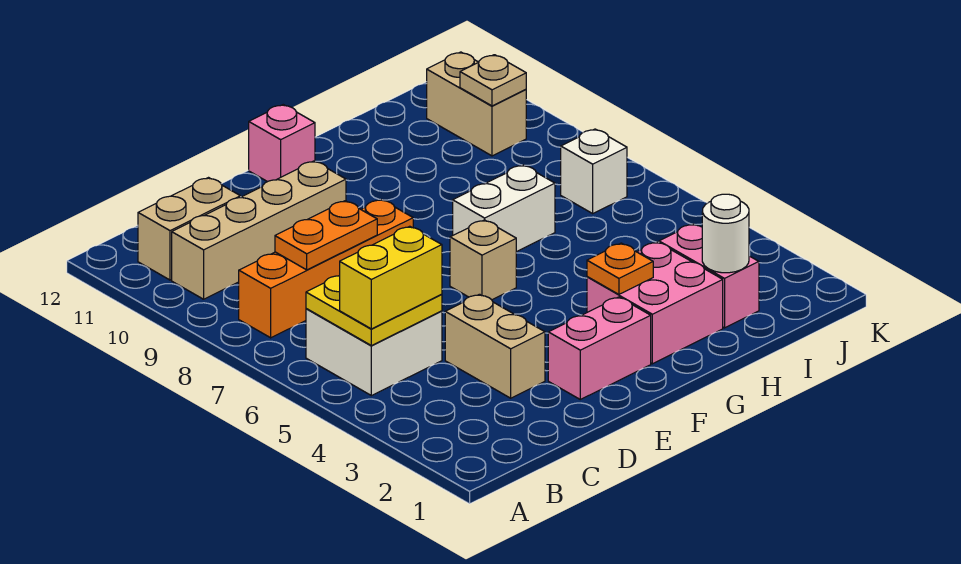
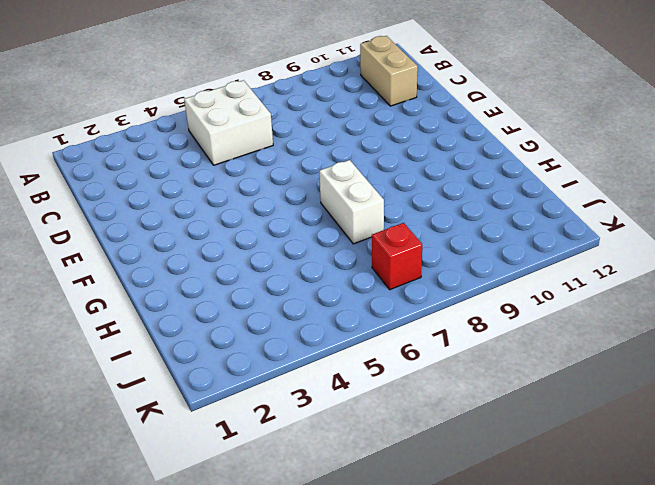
red 1x1 brick [372,223,422,290] -> white 1x1 brick [561,129,627,213]
none -> orange 1x4 brick [239,199,413,338]
none -> tan 1x4 brick [172,161,346,299]
none -> tan 1x2 brick [445,294,545,398]

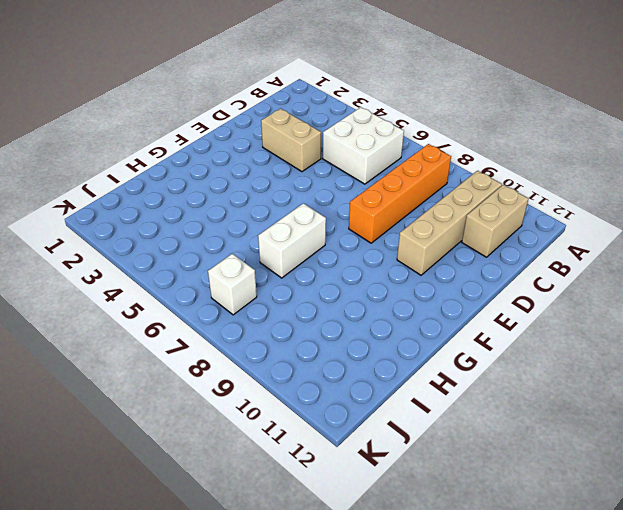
none -> pink 1x2 brick [548,297,651,399]
none -> tan 1x1 brick [450,220,516,300]
none -> pink 1x1 brick [249,105,315,182]

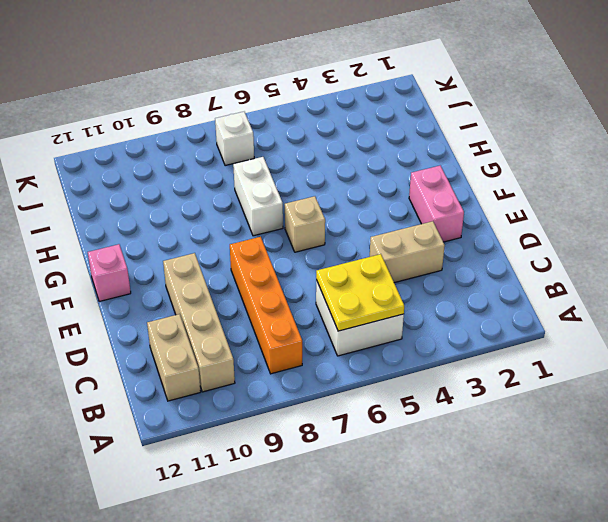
none -> pink 2x2 brick [587,242,723,364]
none -> pink 1x2 brick [659,224,759,328]
none -> tan 1x2 brick [427,52,526,156]

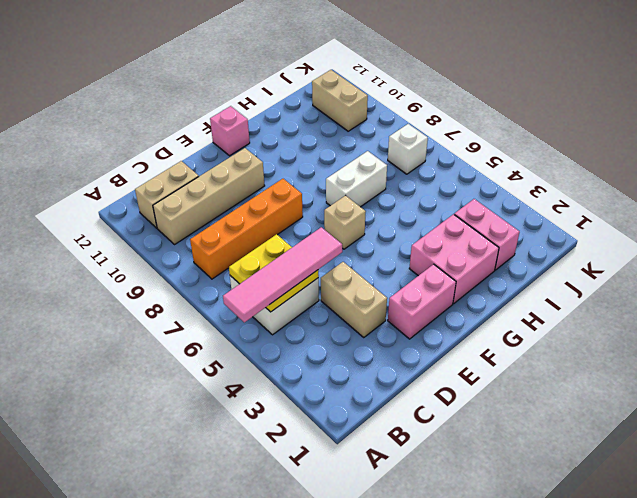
pink 1x4 tile [223,227,342,322] -> yellow 1x2 brick [340,226,442,329]
none -> orange 1x2 plate [275,201,377,270]
none -> orange 1x1 plate [587,243,653,294]
none -> white 1x1 round brick [702,194,749,273]

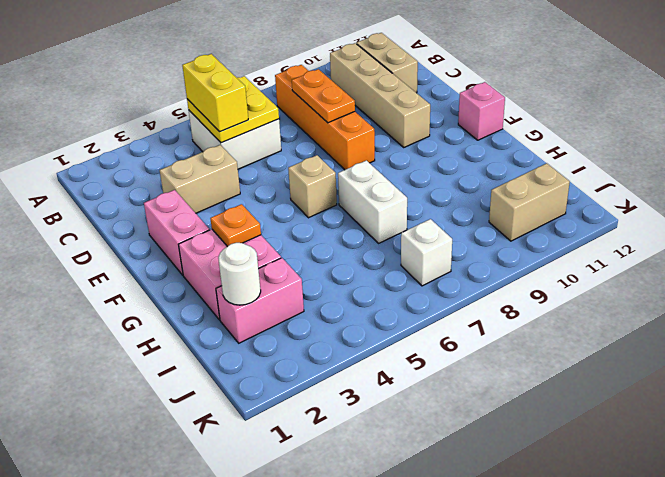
none -> tan 1x1 plate [460,55,526,106]

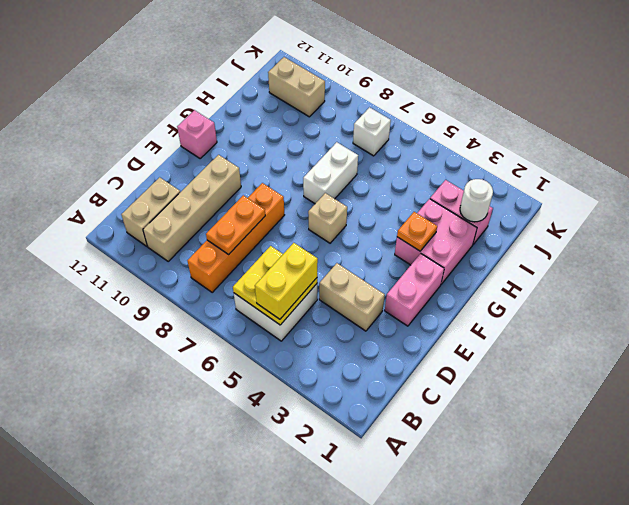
none -> tan 1x1 plate [460,55,526,106]

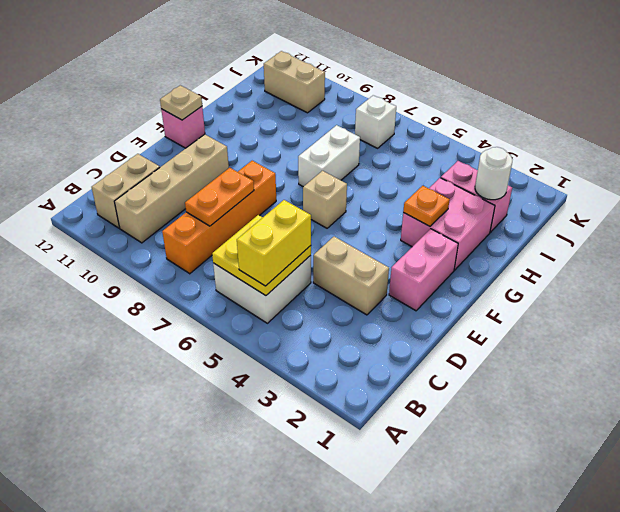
tan 1x1 plate [160,85,202,120] -> tan 1x1 plate moved to [460,55,526,106]

